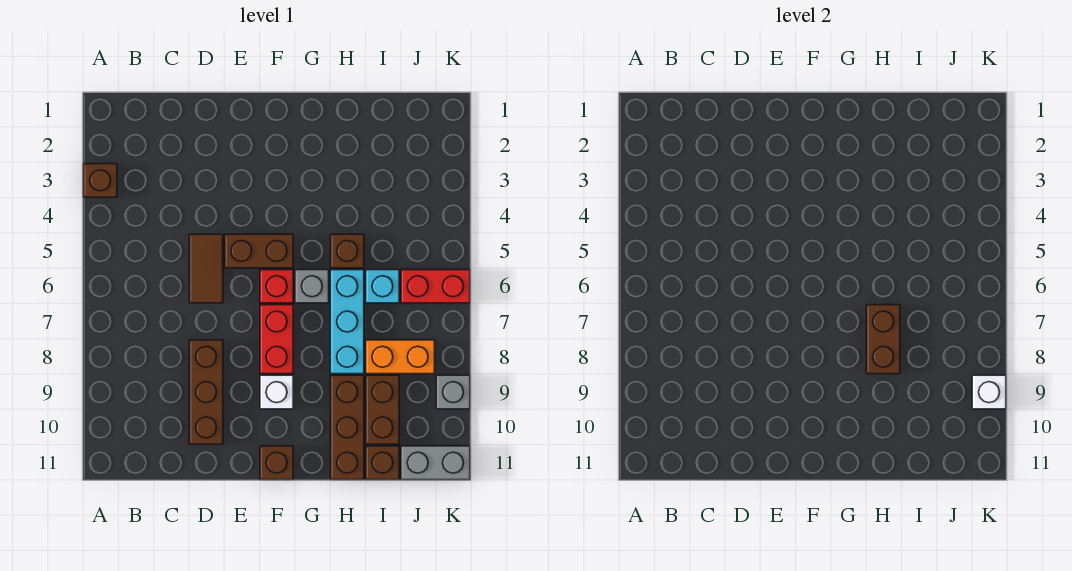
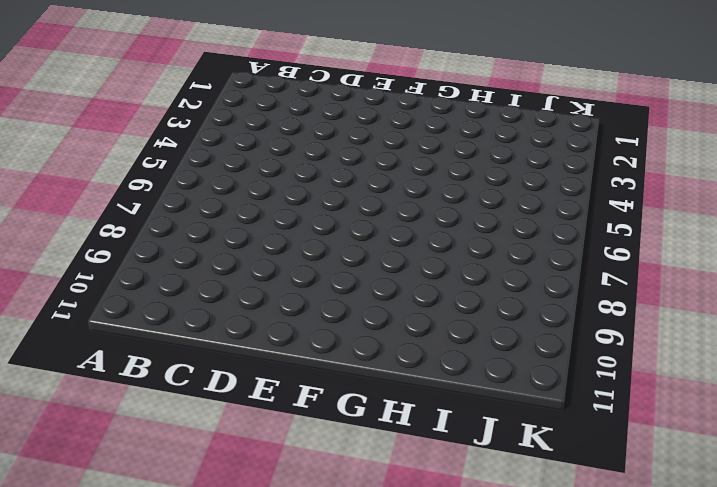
none -> brown 1x1 brick [83,164,117,197]
none -> brown 1x2 tile [189,234,223,303]
none -> brown 1x3 brick [189,340,223,444]

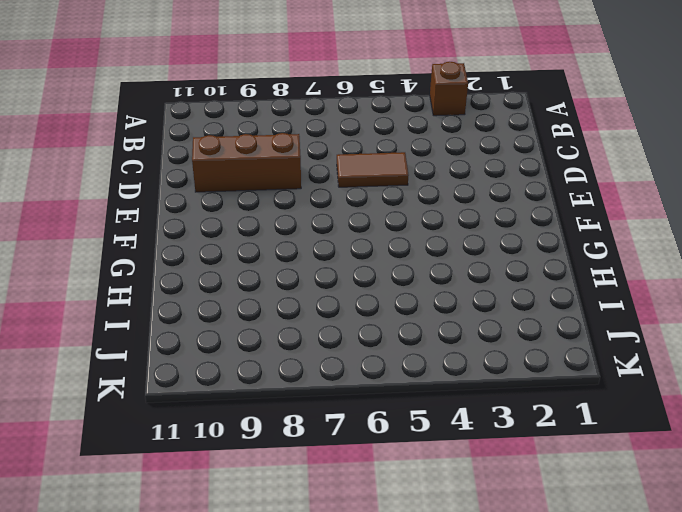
none -> brown 1x2 brick [225,234,293,268]
none -> red 1x1 brick [260,270,293,303]
none -> red 1x2 brick [260,305,293,374]

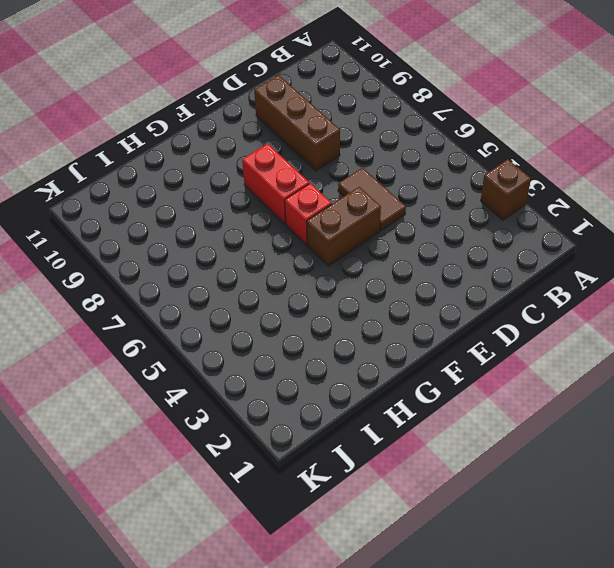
none -> white 1x1 brick [260,375,293,409]
none -> brown 1x1 brick [260,446,293,480]
none -> grey 1x1 brick [295,270,329,303]

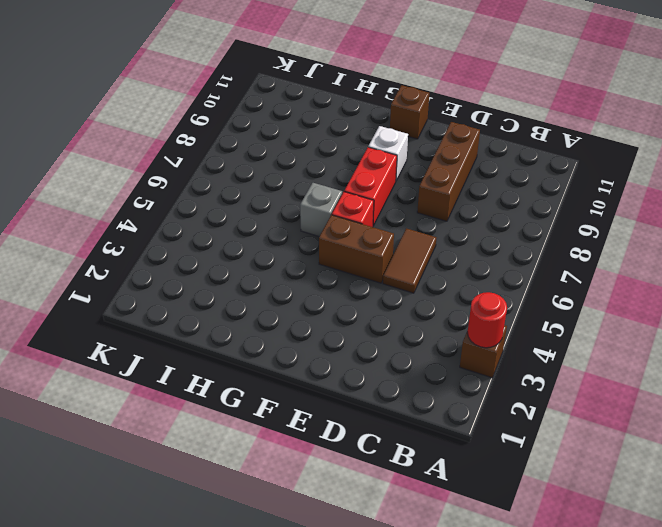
red 1x1 round brick [468,292,507,348] -> none
none -> brown 1x1 brick [330,234,364,268]
none -> cyan 1x3 brick [330,270,364,374]
none -> brown 1x3 brick [330,375,364,480]

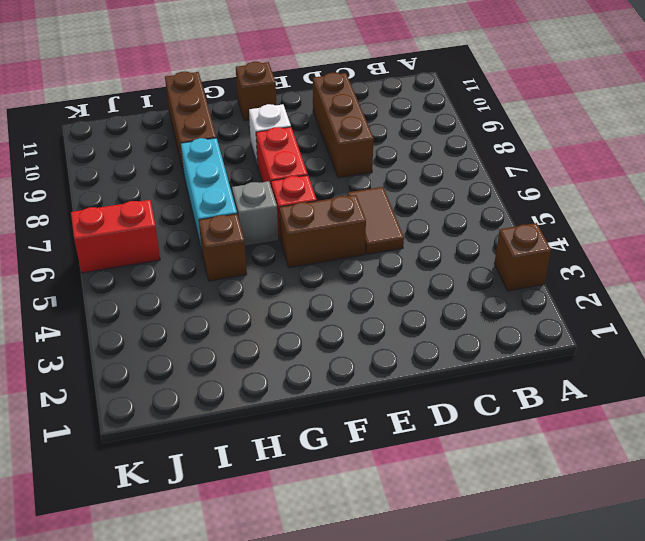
none -> cyan 1x1 brick [366,270,399,303]
none -> orange 1x2 brick [366,340,435,374]
none -> brown 1x2 brick [366,375,399,444]

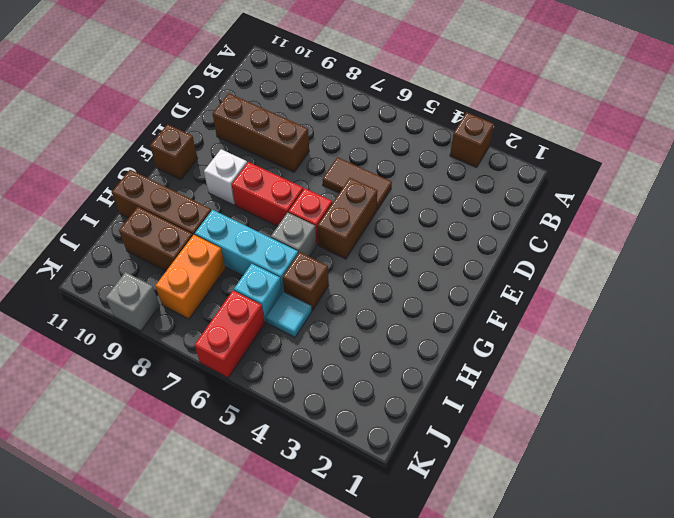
cyan 1x1 tile [266,292,312,337] -> none
none -> brown 1x1 brick [366,446,399,480]
none -> grey 1x2 brick [401,446,470,480]
none -> brown 1x2 brick [866,305,900,374]

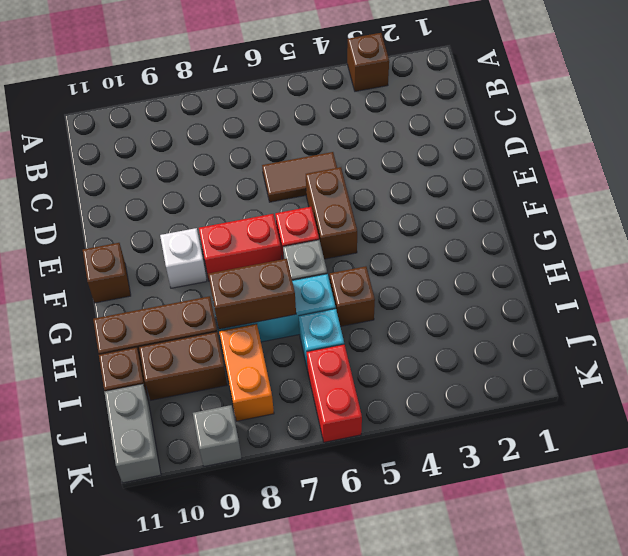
none -> brown 1x3 brick [189,340,223,444]
none -> white 1x1 brick [972,375,1006,409]

